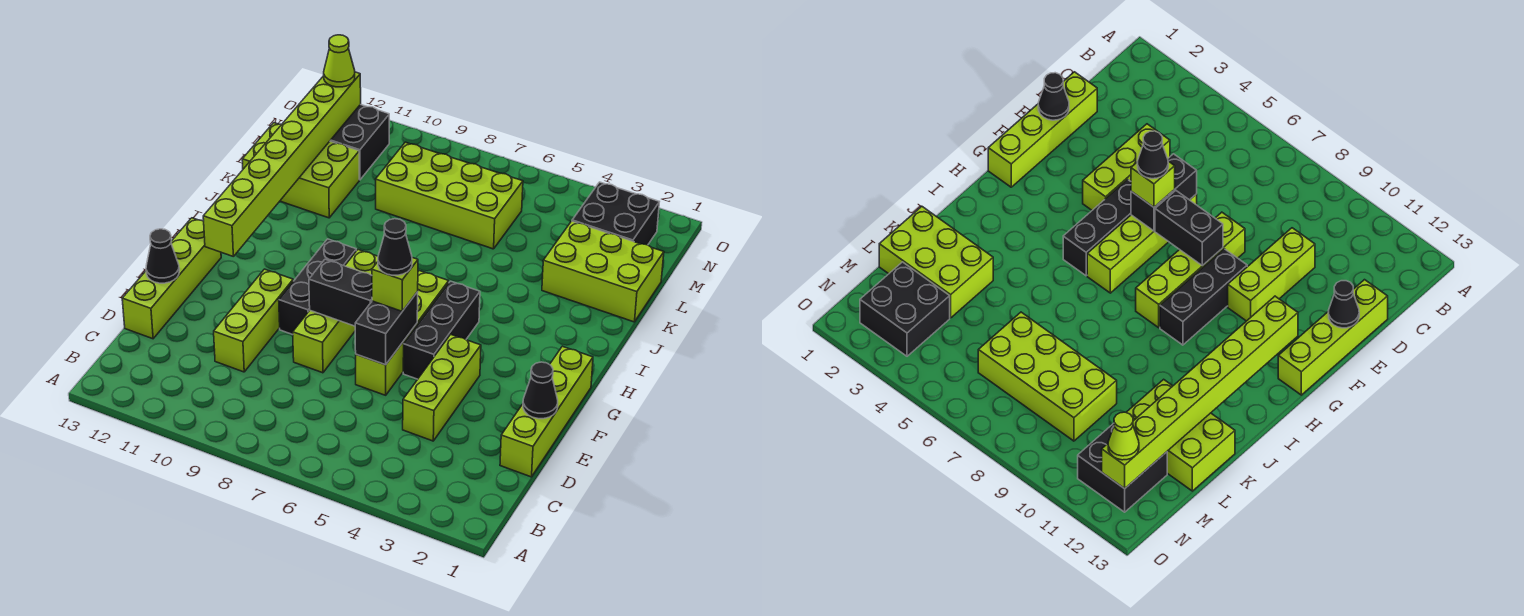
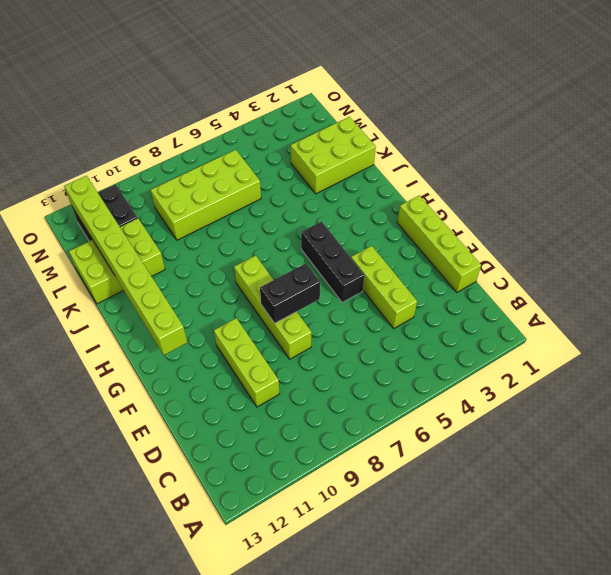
none -> lime 1x4 brick [122,218,221,339]
none -> lime 1x4 brick [356,271,449,395]
none -> black 1x3 brick [279,239,356,335]

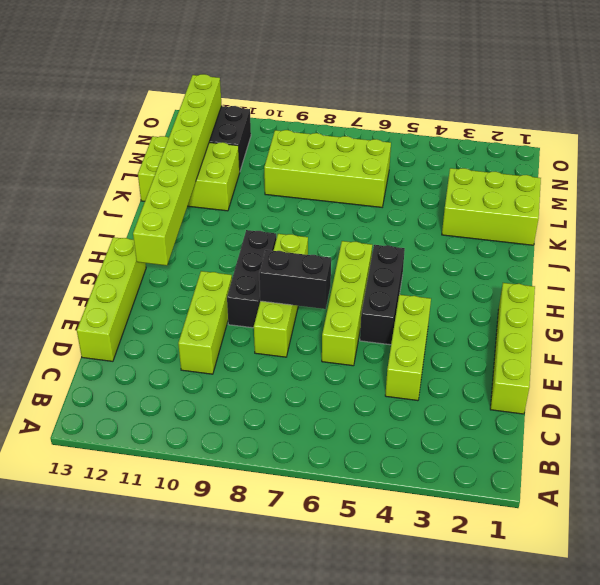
none -> black 2x2 brick [572,182,659,245]
none -> black 1x1 cone [523,362,558,419]
none -> black 1x2 brick [355,292,418,365]

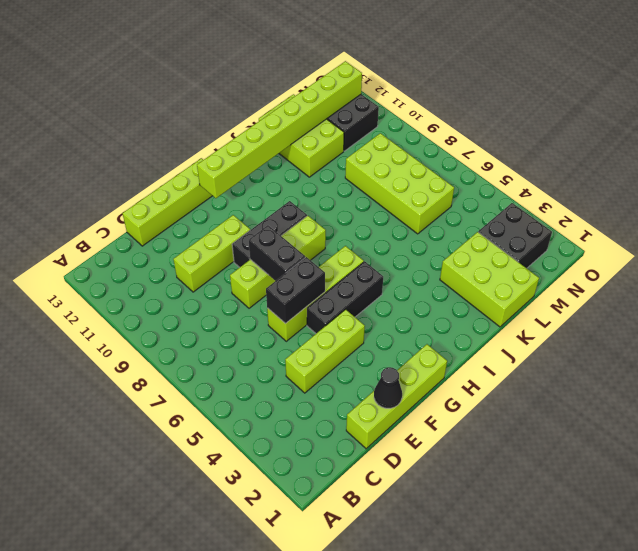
none -> black 1x1 cone [146,229,179,283]
none -> lime 1x1 brick [372,258,418,311]
none -> lime 1x1 cone [324,35,355,87]

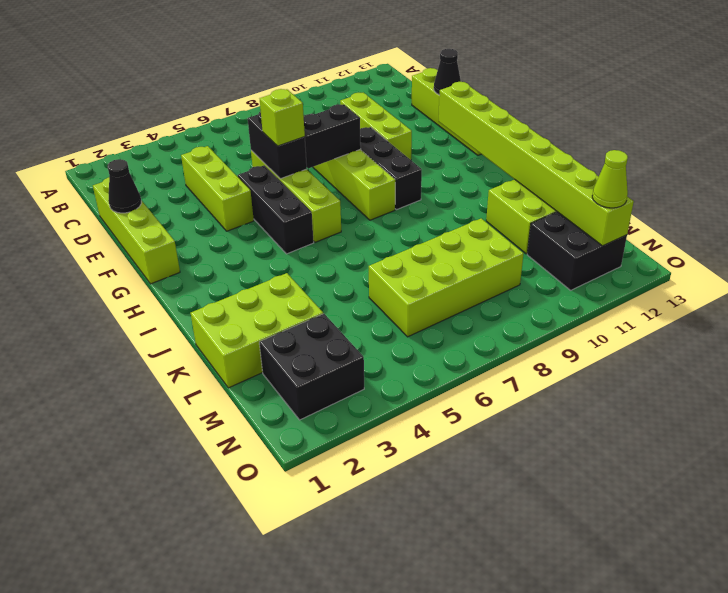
none -> black 1x1 cone [378,219,412,275]

